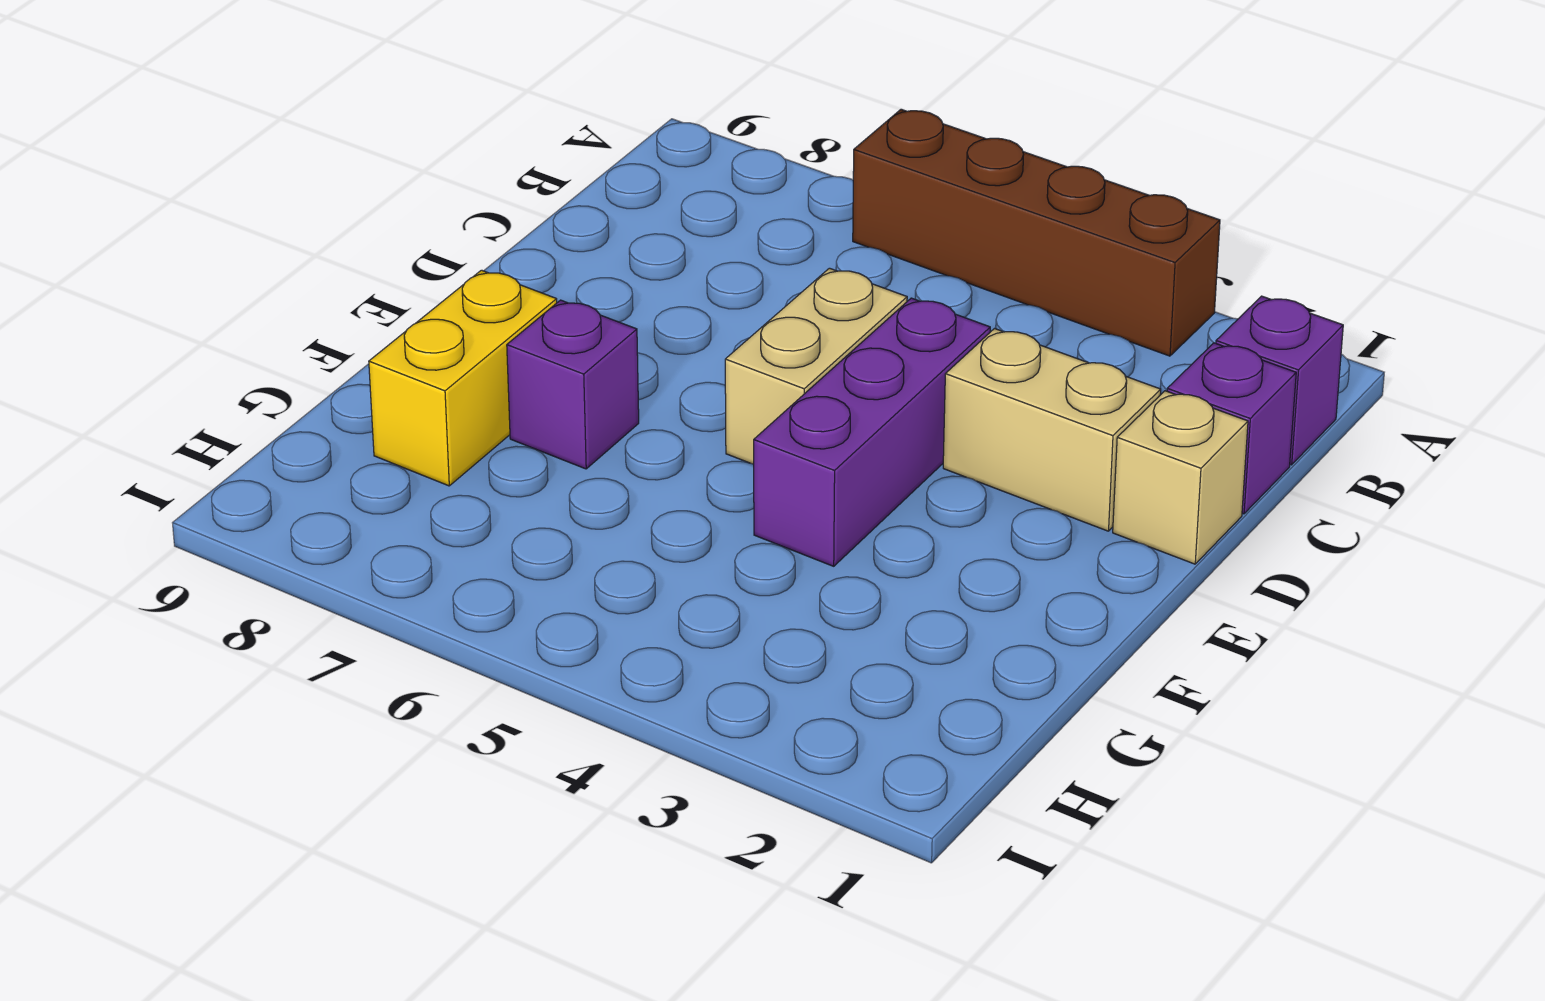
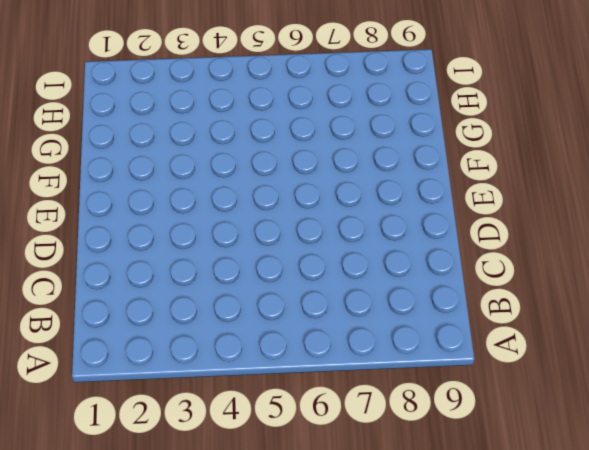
none -> brown 1x4 brick [853,109,1220,356]
none -> purple 1x1 brick [1216,296,1343,465]

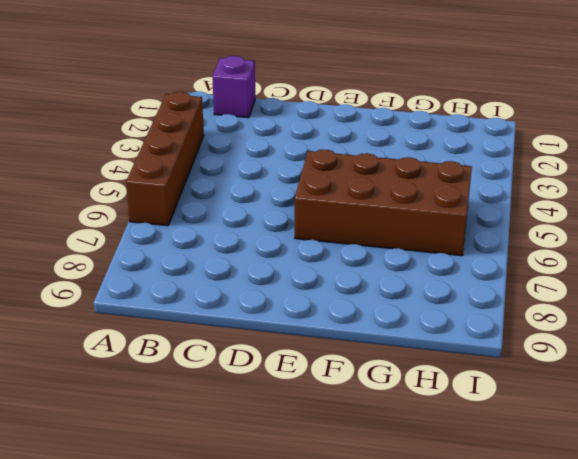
brown 2x4 brick [295,150,472,256] -> tan 1x2 brick [725,268,907,464]
none -> purple 1x1 brick [1167,343,1296,514]
none -> tan 1x1 brick [1113,391,1248,564]

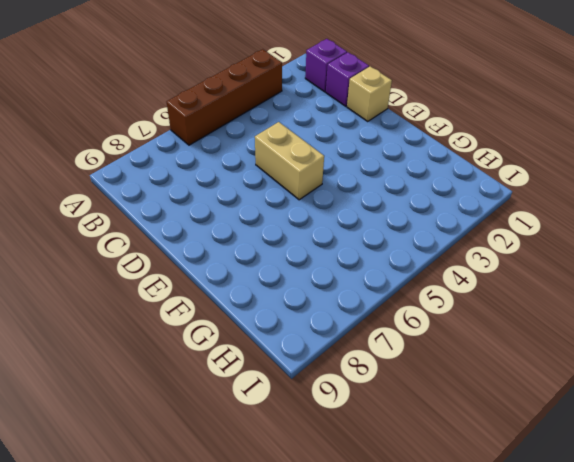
none -> tan 1x2 brick [943,329,1161,531]
none -> purple 1x3 brick [754,298,990,566]

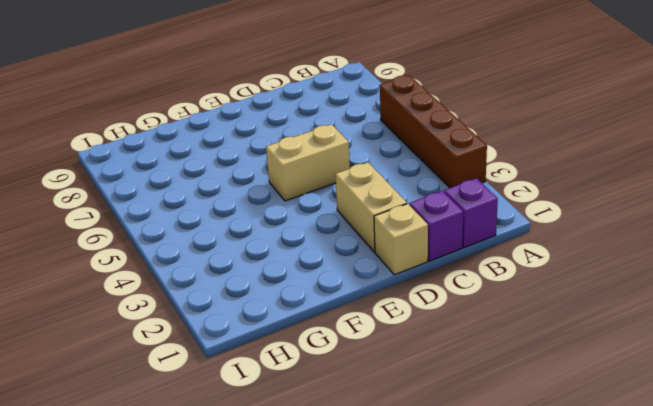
none -> purple 1x3 brick [754,298,990,566]
none -> purple 1x1 brick [507,300,639,469]

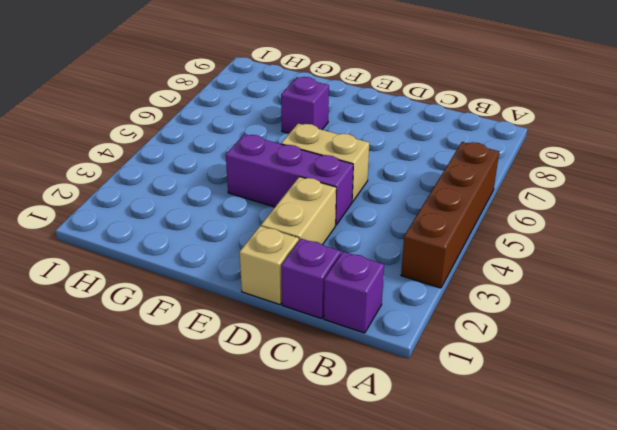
none -> yellow 1x2 brick [369,270,557,486]

